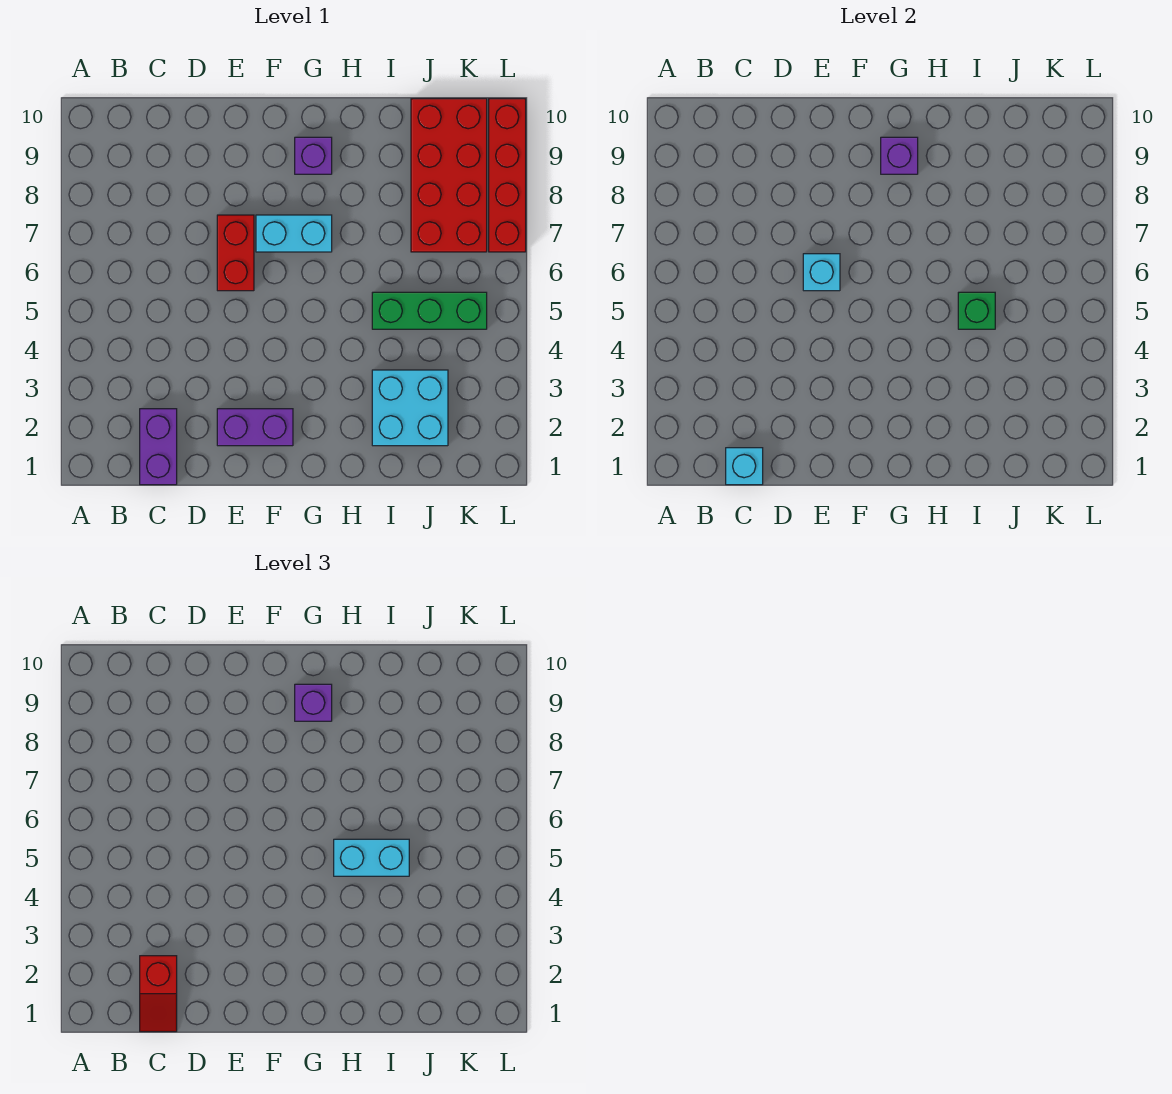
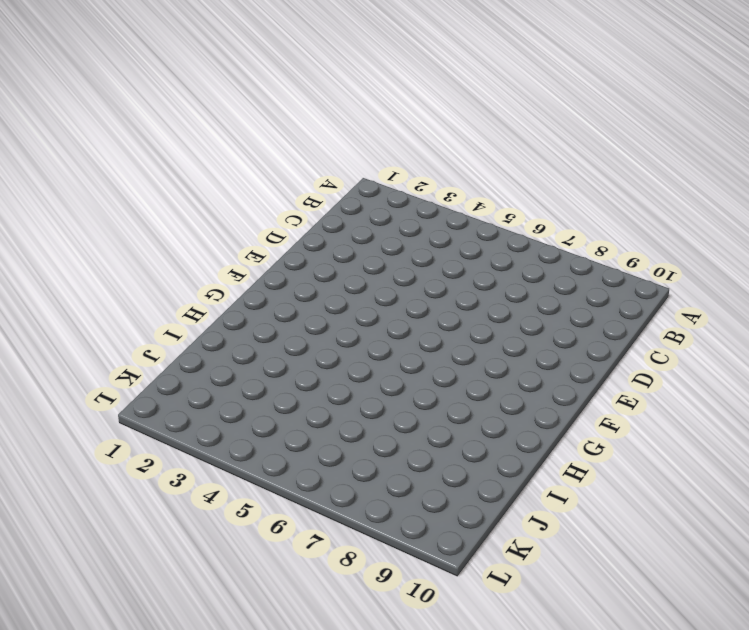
none -> purple 1x2 brick [140,409,177,485]
none -> purple 1x2 brick [217,409,293,446]
none -> red 1x2 brick [217,215,254,291]

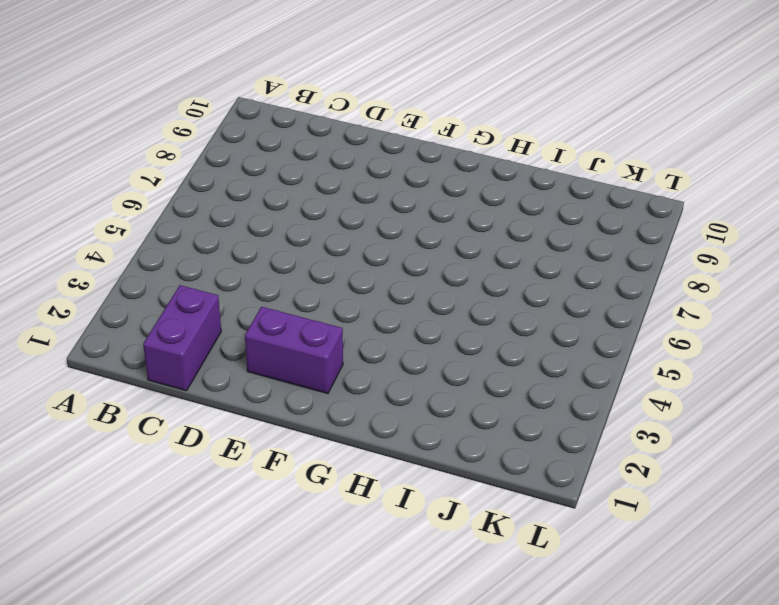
none -> red 1x2 brick [217,215,254,291]
none -> cyan 1x2 brick [256,215,332,252]
none -> purple 1x1 brick [295,137,332,174]

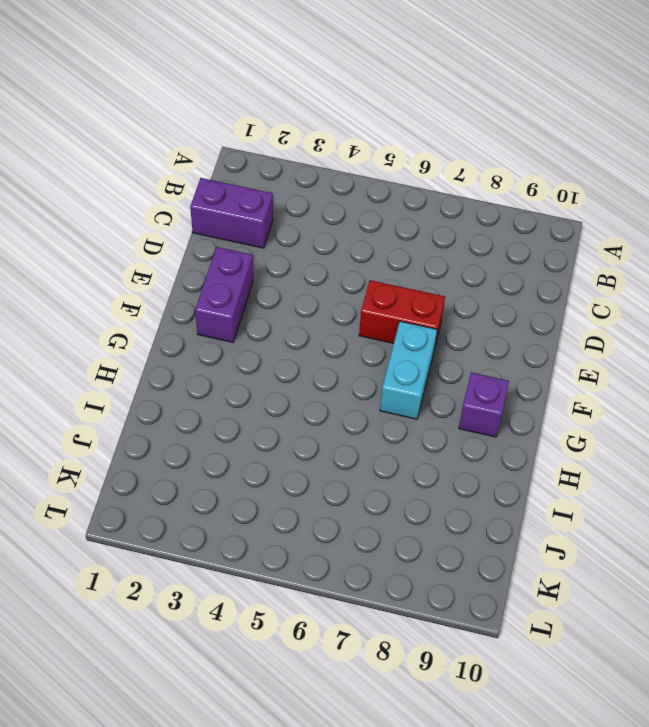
none -> cyan 2x2 brick [372,370,448,446]
none -> green 1x3 brick [372,292,487,329]
none -> red 2x4 brick [411,99,487,252]

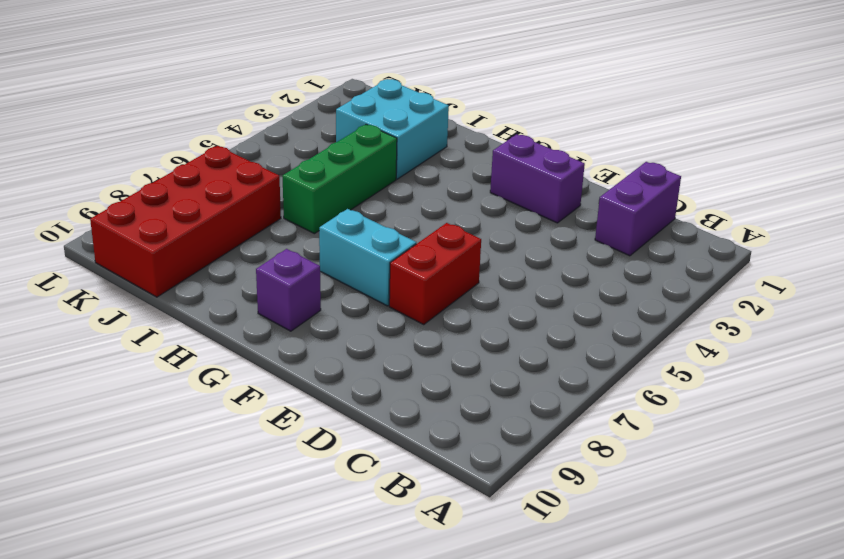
green 1x3 brick [282,124,397,234] -> green 1x3 brick turned to [372,292,487,329]
none -> red 1x4 brick [489,99,526,252]
none -> cyan 1x1 brick [726,448,763,485]
none -> cyan 1x1 brick [803,254,840,291]

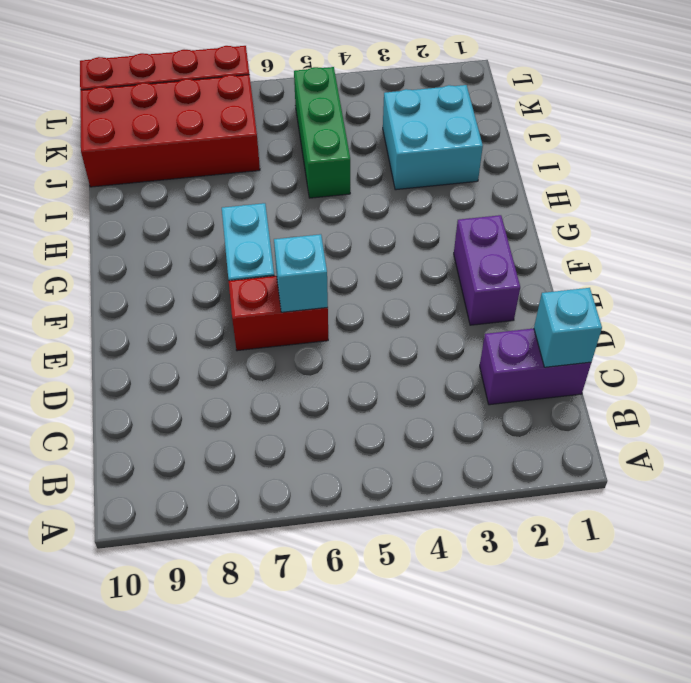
none -> purple 1x1 brick [295,137,332,174]
none -> purple 1x1 brick [881,137,918,174]
none -> green 1x1 brick [958,292,995,329]

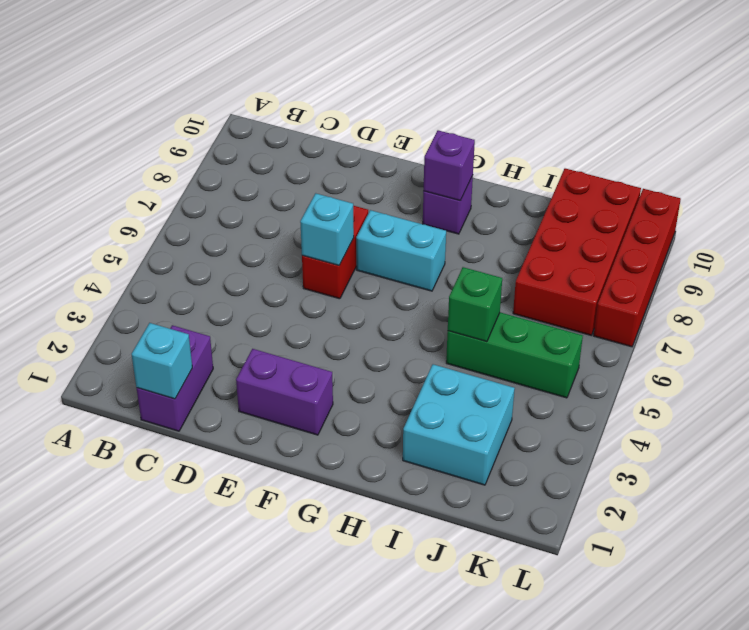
none -> red 1x2 slope [140,956,177,1032]
none -> purple 1x1 brick [295,684,332,721]
none -> cyan 1x2 brick [334,839,409,876]

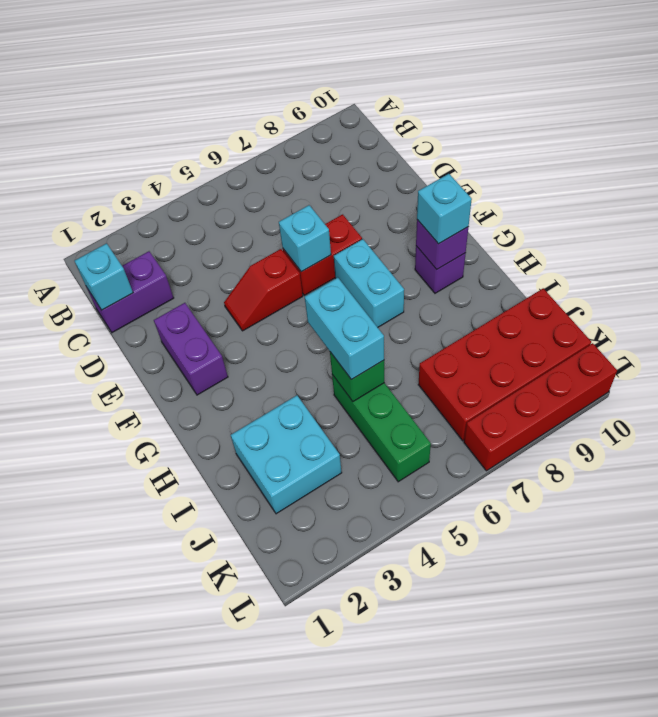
red 1x2 slope [224,249,303,331] -> red 1x2 slope moved to [140,956,177,1032]
cyan 1x1 brick [417,174,472,244] -> purple 1x1 brick [295,684,332,721]

